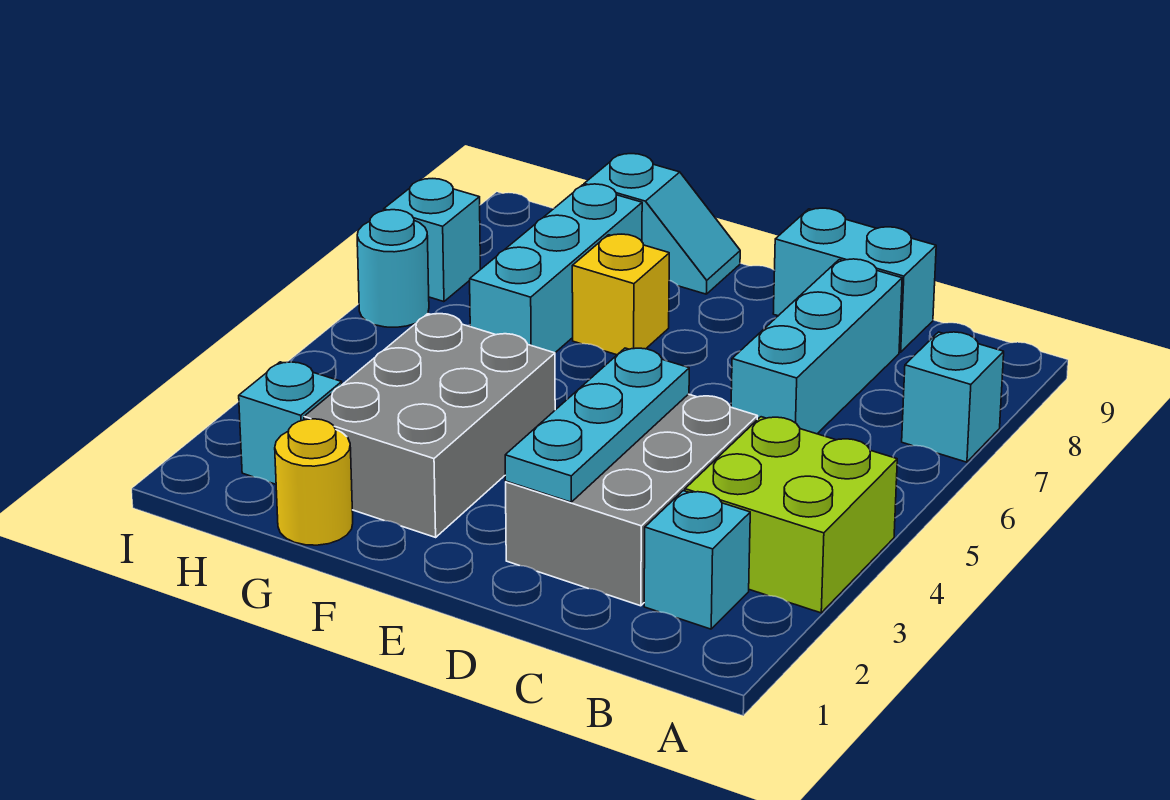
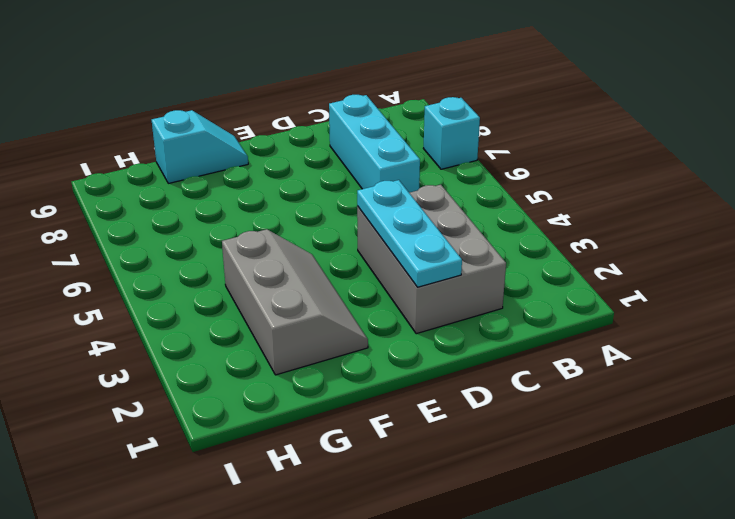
grey 2x3 slope [222,229,368,375] -> grey 2x3 brick [304,314,555,537]
none -> lime 2x2 brick [685,417,897,613]
none -> cyan 1x1 brick [644,491,750,629]
none -> cyan 1x2 brick [773,208,936,352]

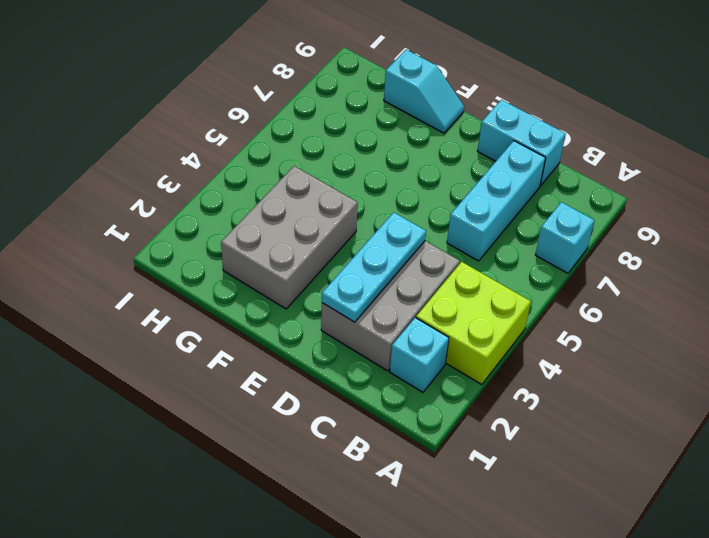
none -> yellow 1x1 brick [572,234,669,355]
none -> yellow 1x1 round brick [275,419,353,545]
none -> cyan 1x3 brick [470,184,642,353]

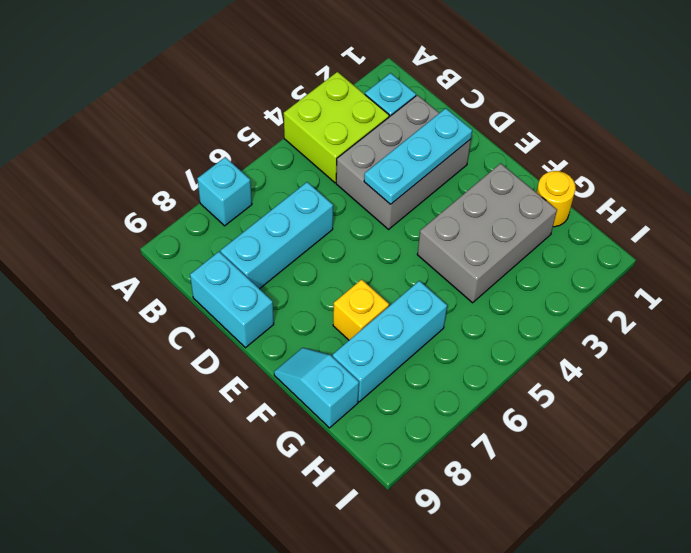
none -> cyan 1x1 brick [239,362,342,484]
none -> cyan 1x1 round brick [357,210,429,327]
none -> cyan 1x1 brick [384,179,480,302]

